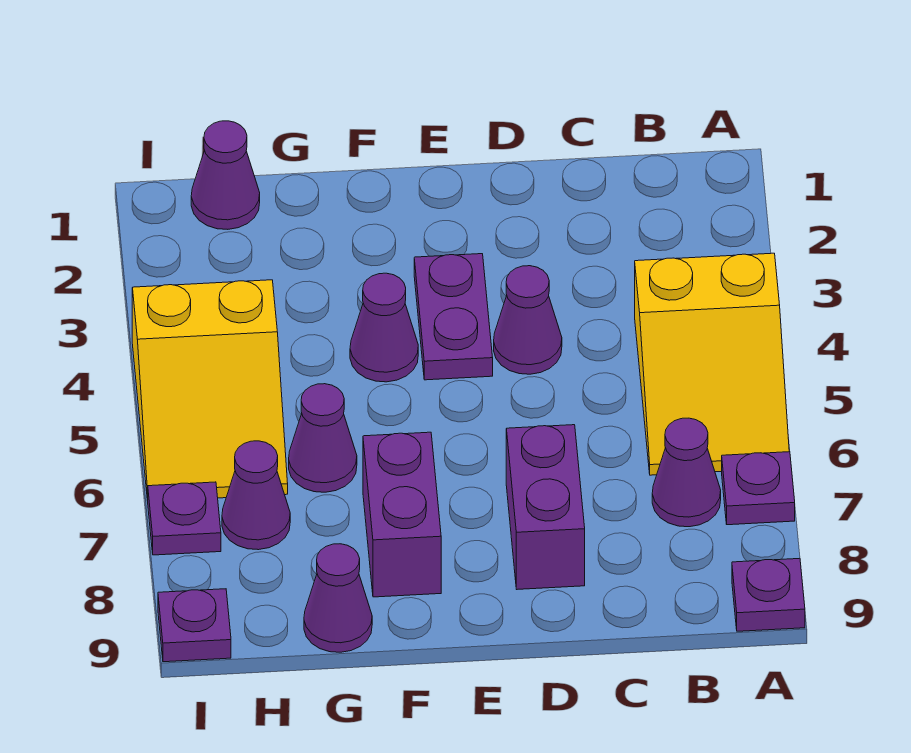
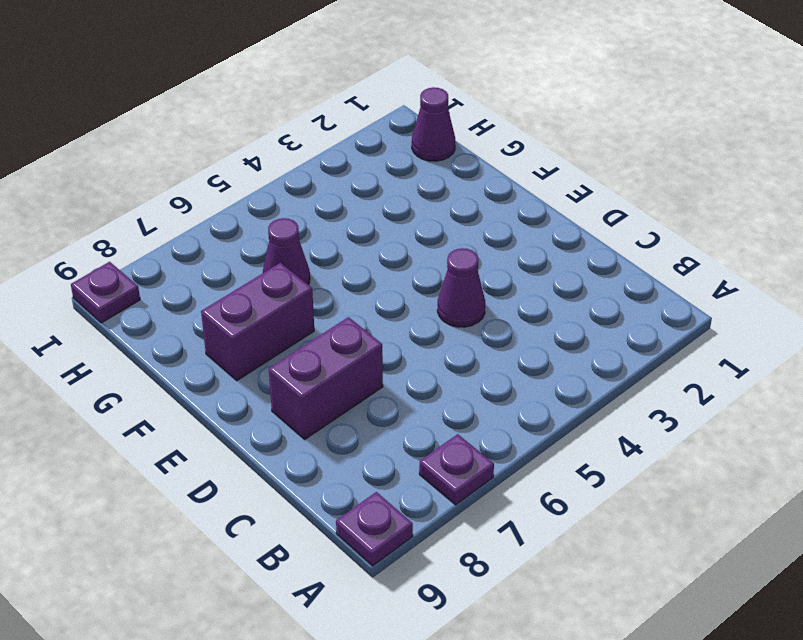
none -> yellow 2x3 slope [635,253,789,475]
none -> purple 1x1 cone [652,418,721,527]
none -> purple 1x2 plate [414,254,493,380]

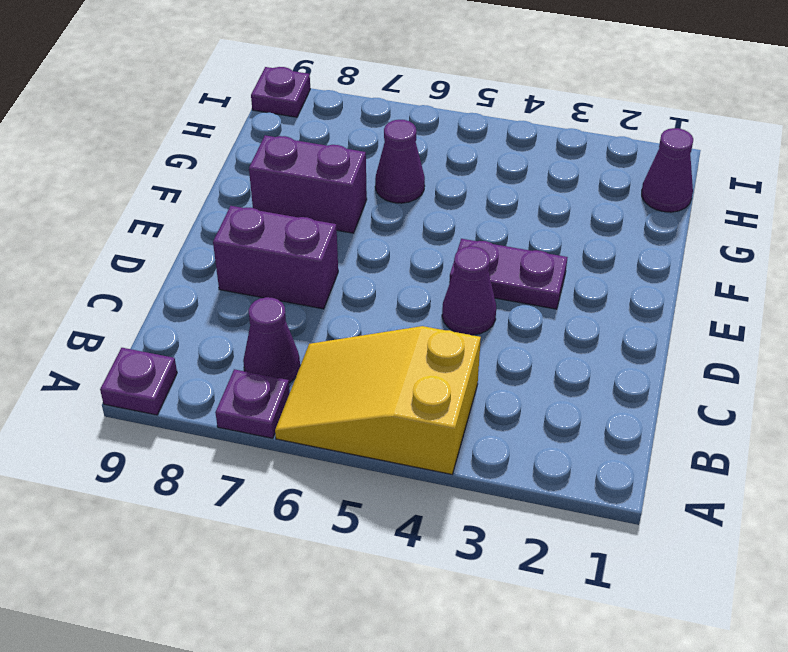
none -> purple 1x1 cone [350,273,418,382]
none -> purple 1x1 cone [304,544,372,652]
none -> yellow 2x3 slope [132,280,288,501]

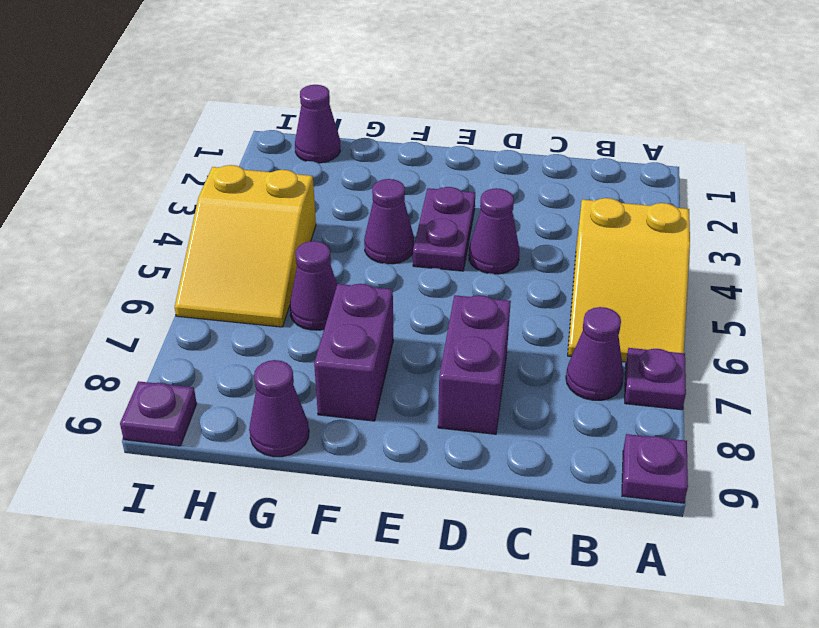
none -> purple 1x1 cone [222,441,290,550]
none -> purple 1x1 plate [148,482,221,555]

